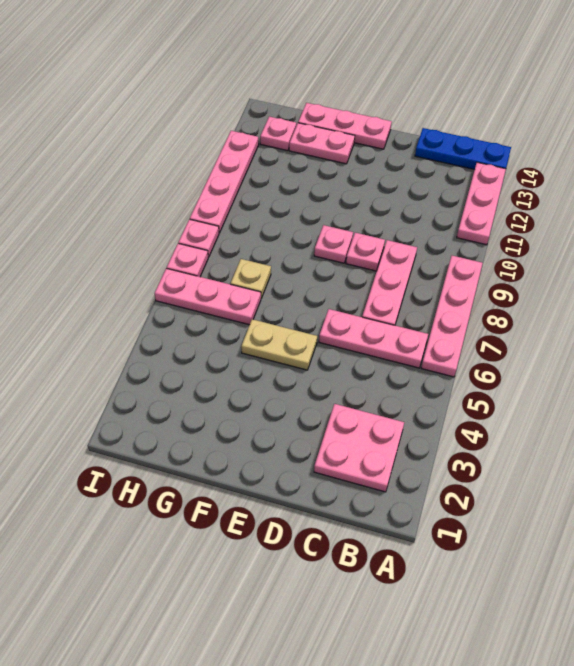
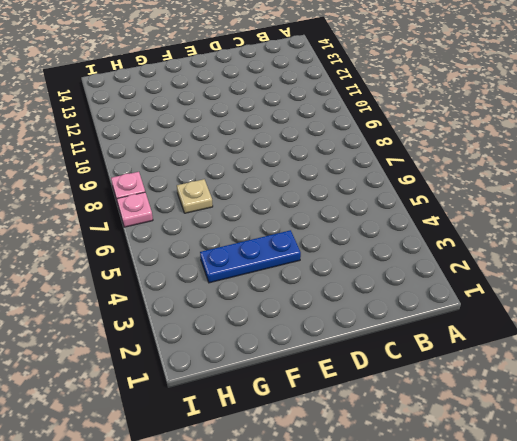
blue 1x3 plate [200,230,301,283] -> blue 1x3 plate moved to [415,128,511,170]
none -> pink 1x4 plate [421,256,483,377]
none -> pink 1x3 plate [457,162,506,245]
none -> pink 2x2 plate [314,404,404,492]

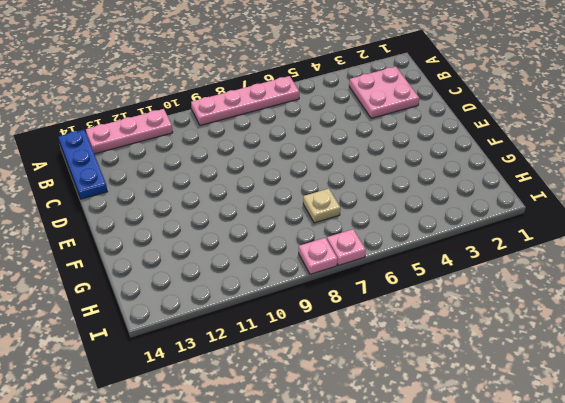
none -> pink 1x3 plate [319,309,428,368]
none -> pink 1x3 plate [362,240,417,325]
none -> pink 1x1 plate [346,233,385,271]

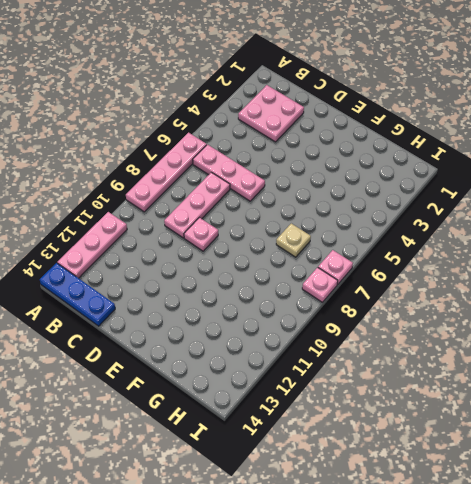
none -> tan 1x2 plate [241,319,317,370]
none -> pink 1x1 plate [314,225,353,263]
none -> pink 1x3 plate [298,103,392,149]

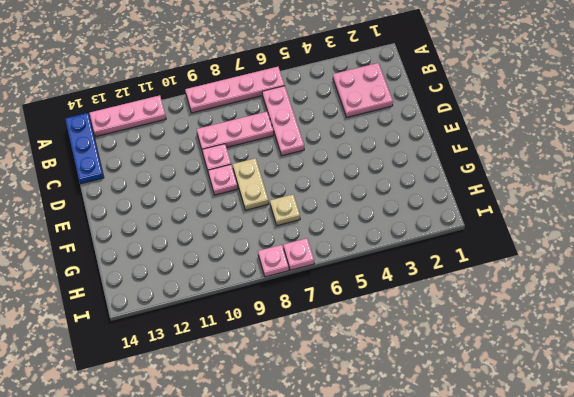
tan 1x2 plate [233,158,269,210] -> tan 1x2 plate moved to [241,319,317,370]
none -> pink 1x3 plate [298,103,392,149]
none -> pink 1x2 plate [289,123,355,164]
none -> pink 1x3 plate [155,268,261,325]

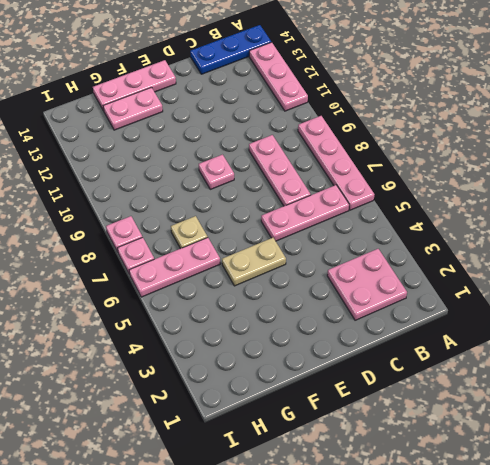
none -> pink 1x1 plate [346,233,385,271]
none -> pink 1x1 plate [260,117,296,151]
none -> pink 1x4 plate [190,131,259,233]

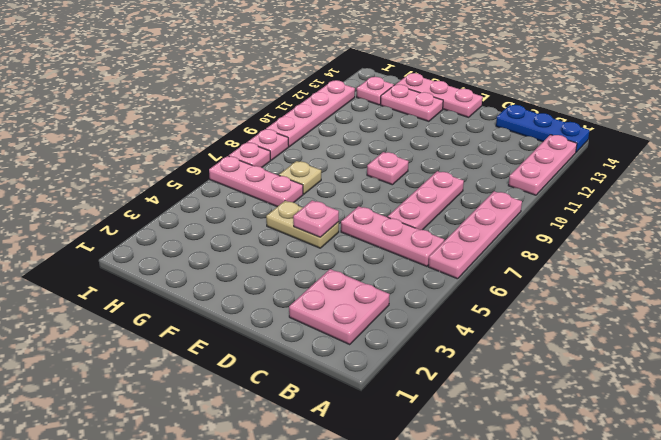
pink 1x1 plate [293,200,339,237] -> pink 1x1 plate moved to [346,233,385,271]

